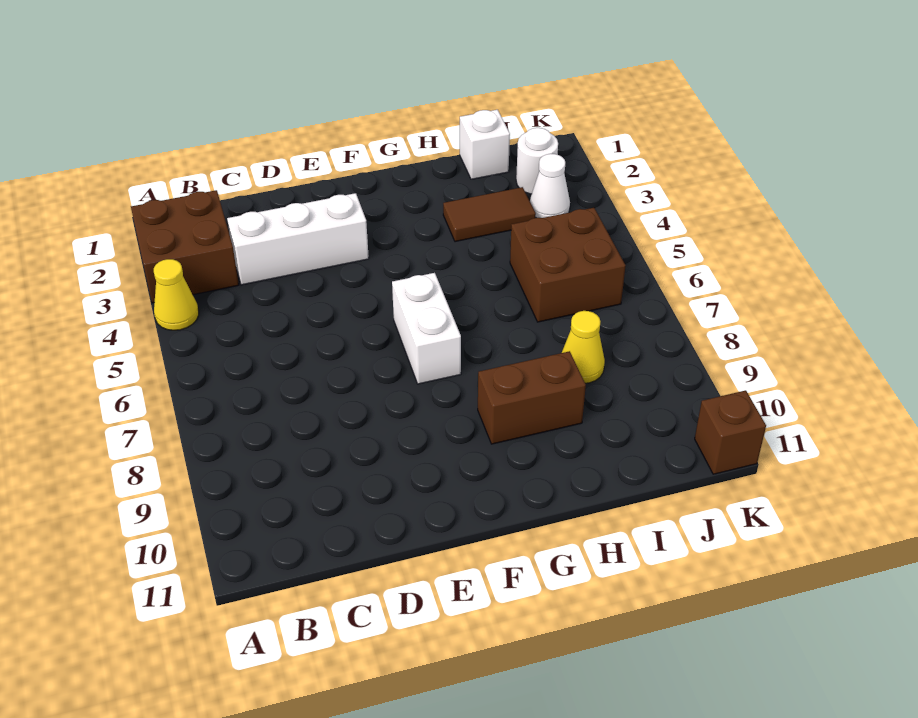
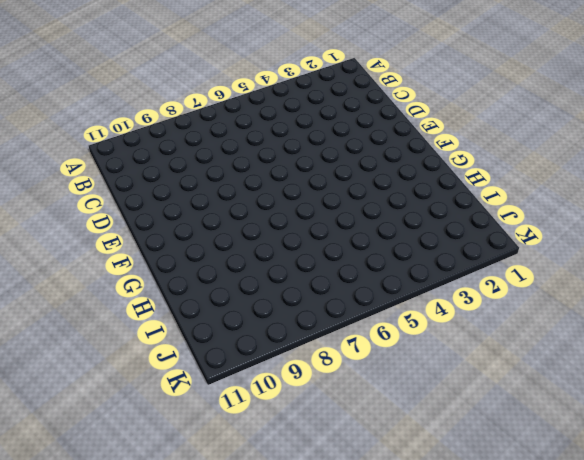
none -> brown 2x2 brick [131,190,239,303]
none -> yellow 1x1 cone [154,259,199,330]
none -> white 1x3 brick [227,193,369,285]

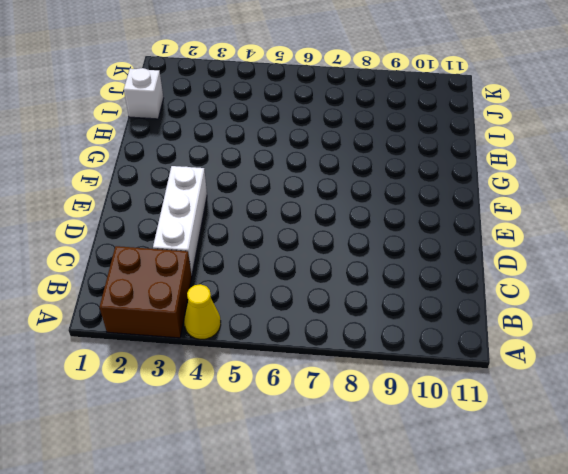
none -> white 1x2 brick [392,273,461,384]
none -> brown 1x2 brick [478,351,586,444]
none -> brown 1x2 tile [443,187,536,242]

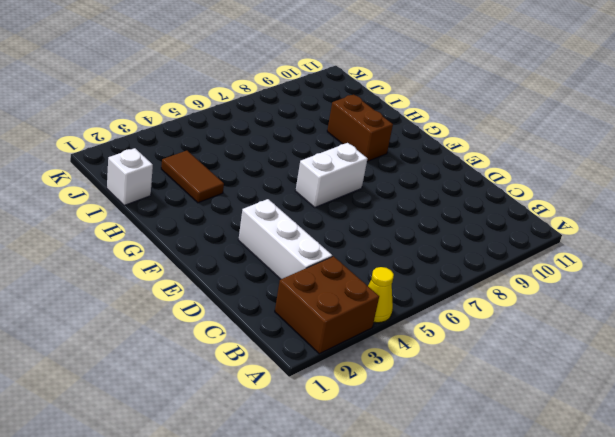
none -> brown 2x2 brick [510,208,626,322]
none -> yellow 1x1 cone [562,311,605,383]
none -> white 1x1 round brick [516,128,558,194]

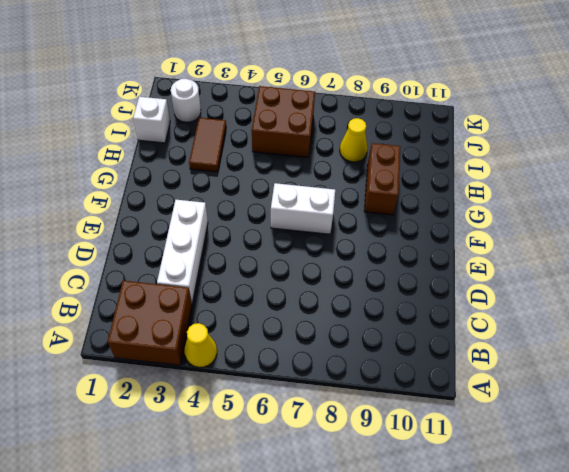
none -> white 1x1 cone [530,154,570,218]
none -> brown 1x1 brick [695,390,766,474]

